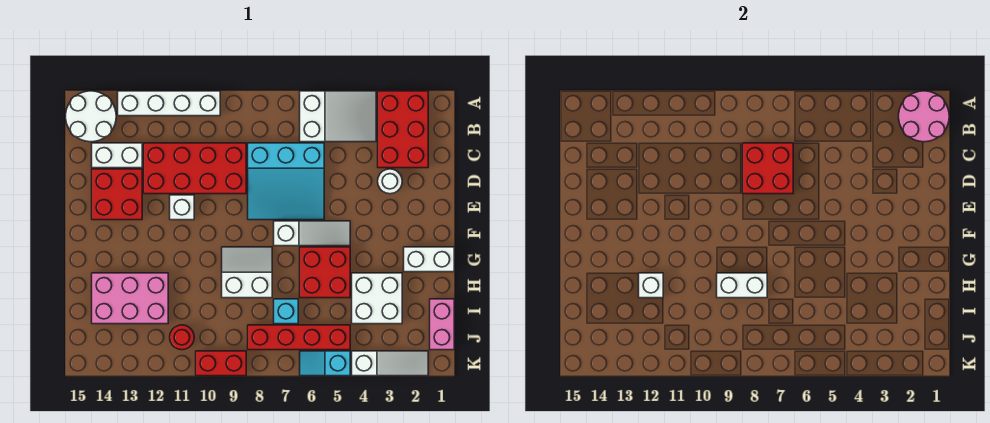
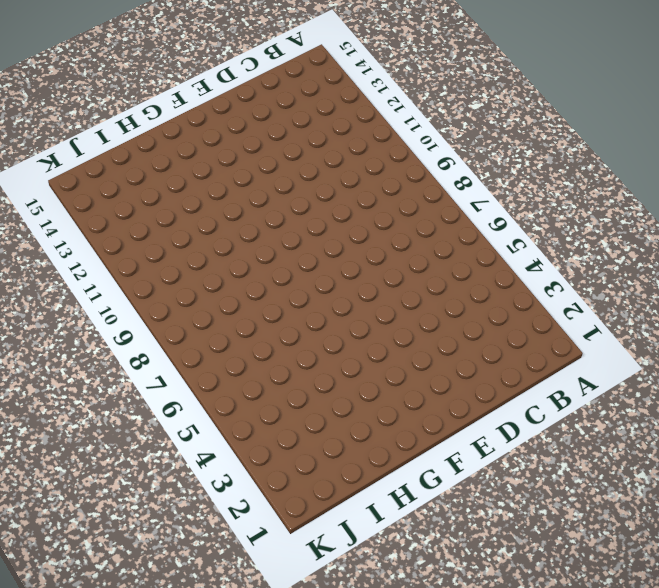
none -> red 2x3 brick [378,91,428,168]
none -> white 2x3 slope [300,91,376,142]
none -> white 1x4 brick [118,91,220,116]

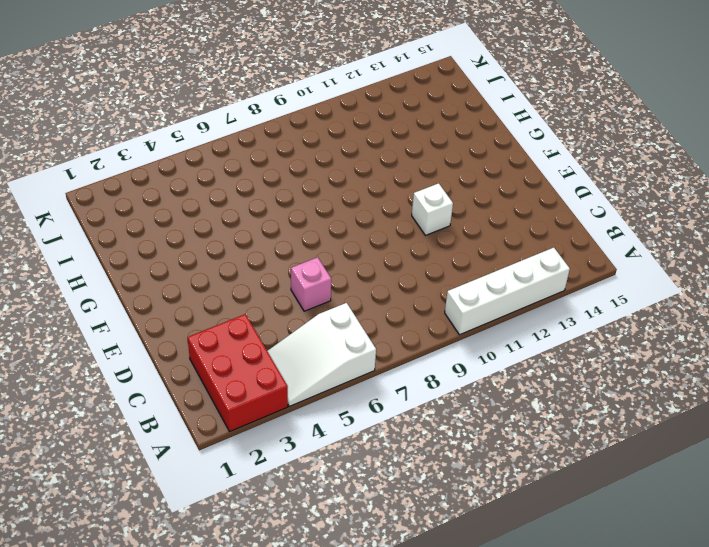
pink 1x1 brick [291,257,331,311] -> cyan 3x3 slope [248,143,324,220]
none -> white 2x2 round brick [66,91,116,142]
none -> red 2x4 brick [144,143,246,194]
none -> white 1x2 brick [92,143,142,168]

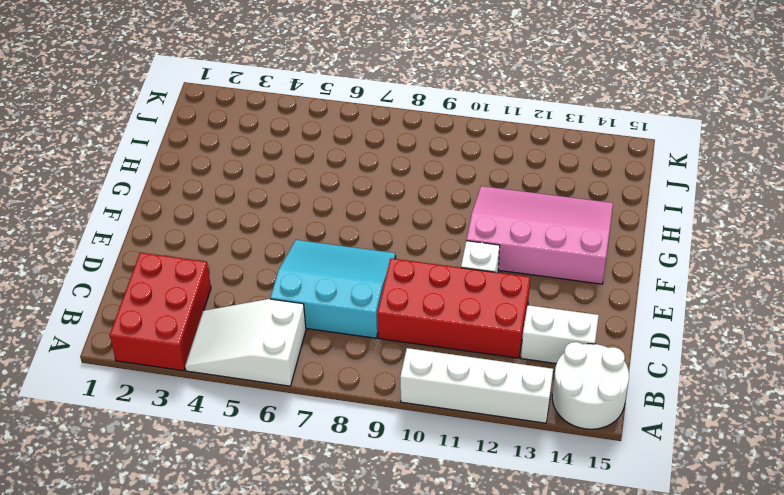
pink 3x4 slope [467,186,613,284] -> pink 2x3 brick [92,273,168,324]
none -> white 1x1 round brick [378,169,402,194]
none -> red 2x2 brick [92,169,142,220]
none -> white 1x3 slope [274,221,350,246]

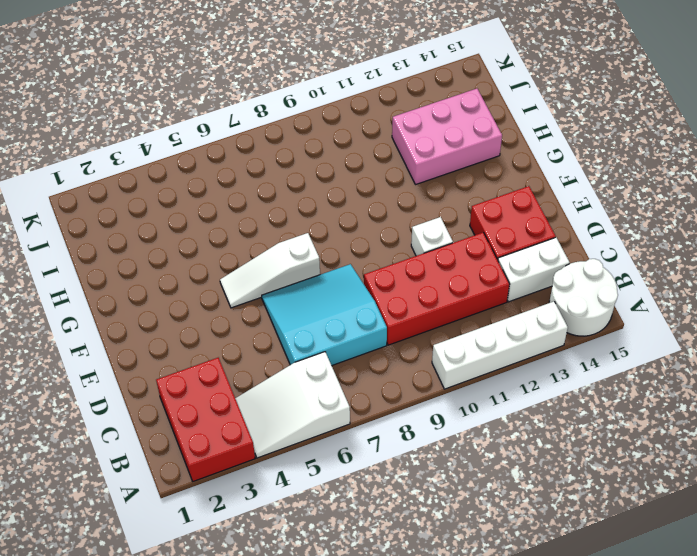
none -> white 1x1 round brick [378,169,402,194]
none -> white 1x2 brick [404,247,454,272]
none -> red 2x2 brick [300,247,350,298]

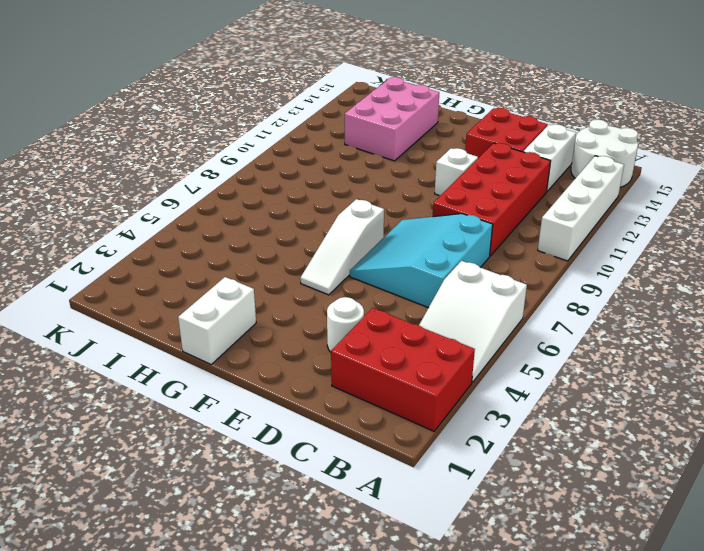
none -> red 2x2 brick [300,247,350,298]
none -> white 2x2 slope [222,247,272,298]
none -> white 2x2 brick [352,273,402,324]

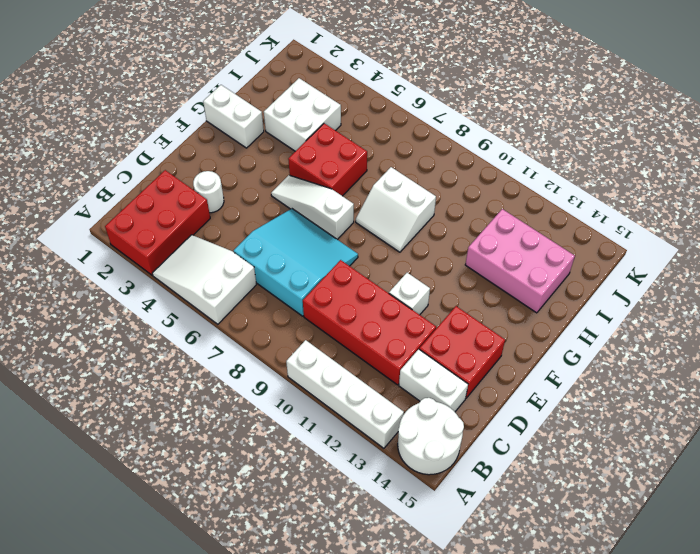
none -> pink 1x2 brick [430,299,454,350]
none -> cyan 1x1 brick [274,299,298,324]
none -> red 1x4 brick [248,325,350,350]

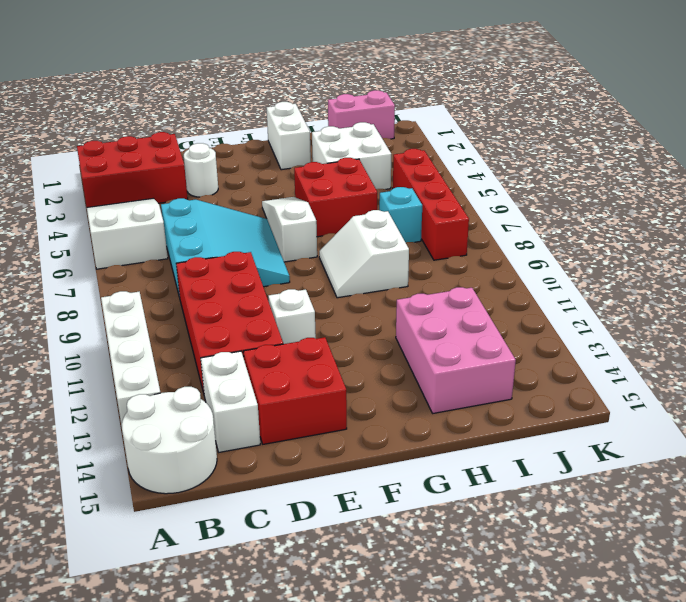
none -> red 1x1 round brick [170,325,194,350]
none -> white 1x3 slope [352,351,428,376]
none -> cyan 1x2 slope [300,351,350,376]

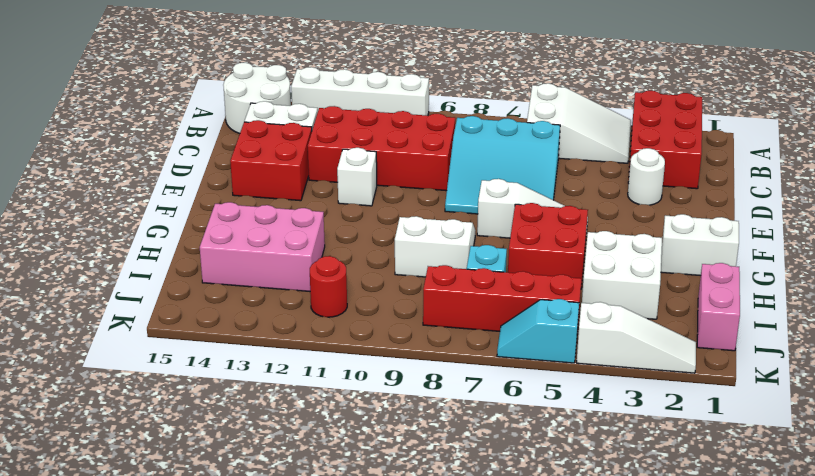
none -> red 1x2 brick [196,351,246,376]
none -> pink 2x2 round brick [899,91,949,142]
none -> red 2x2 brick [743,143,793,194]

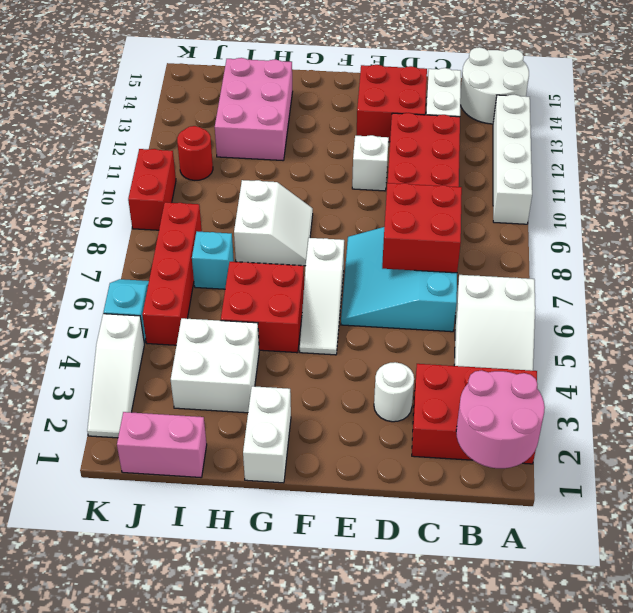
none -> white 1x2 brick [717,273,767,298]
none -> white 1x1 brick [639,273,663,298]

